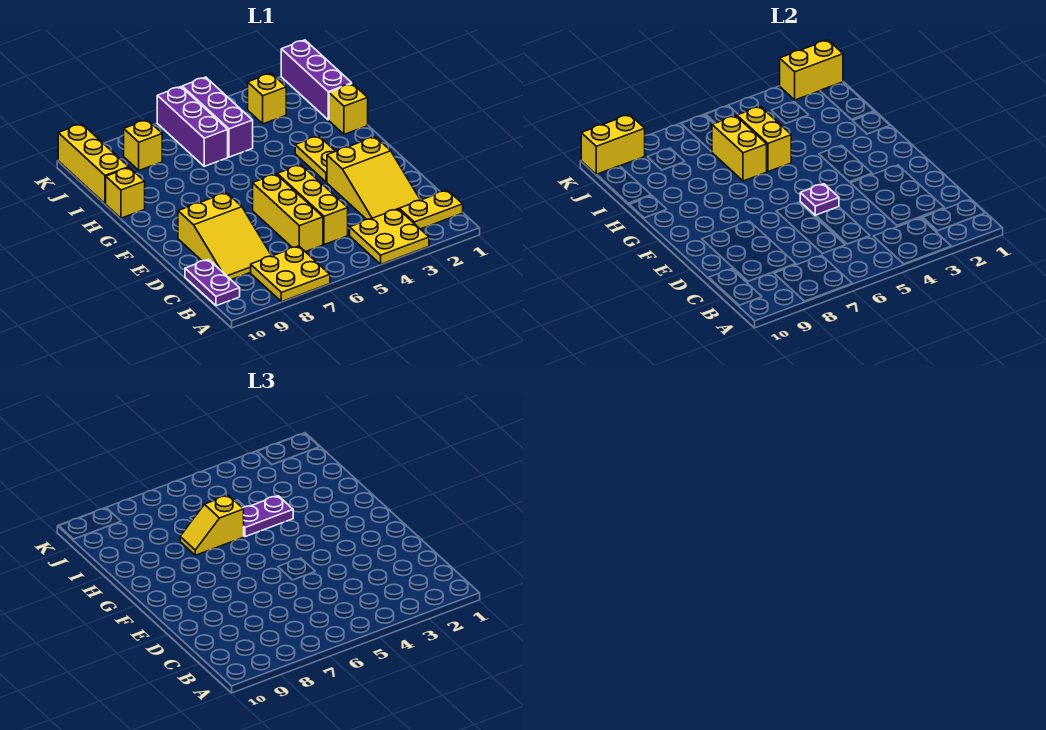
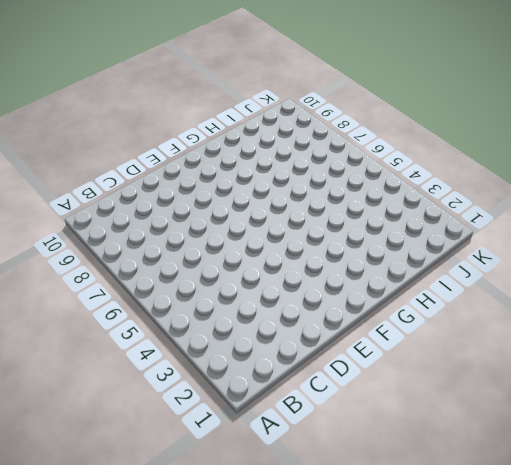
none -> yellow 2x2 plate [350,209,429,264]
none -> yellow 2x2 plate [251,246,330,302]
none -> yellow 1x2 plate [399,190,463,229]

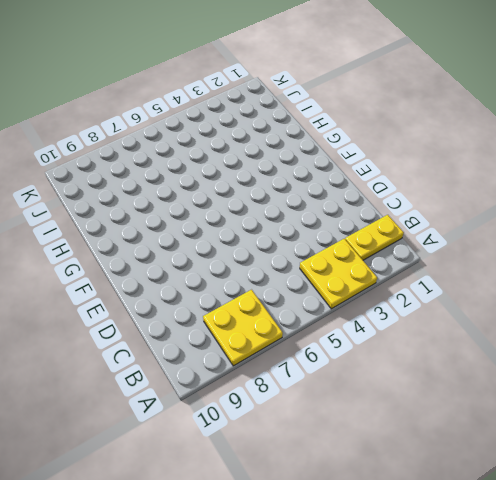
none -> purple 1x2 plate [185,259,240,306]
none -> yellow 2x3 slope [327,137,420,219]
none -> yellow 1x3 brick [277,165,348,245]

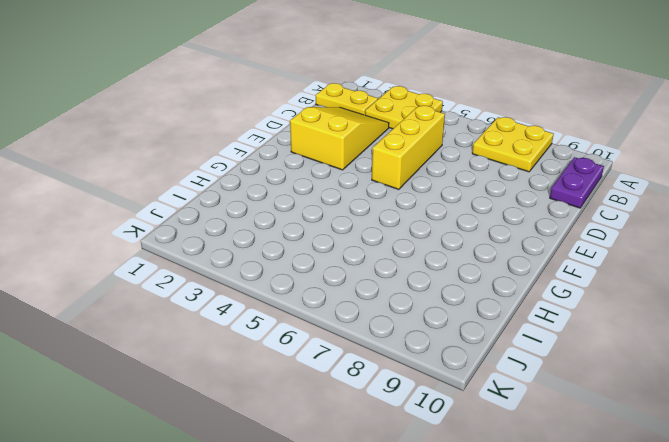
none -> yellow 1x3 brick [253,174,323,252]
none -> yellow 2x3 slope [178,193,272,280]
none -> yellow 1x2 plate [295,136,336,182]

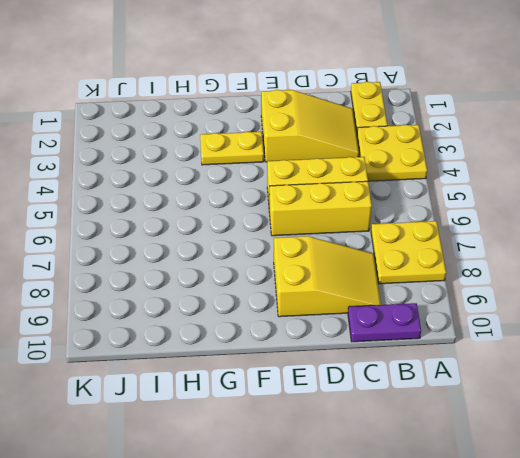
none -> yellow 1x1 brick [329,84,368,134]
none -> yellow 1x1 brick [106,168,145,218]
none -> purple 1x3 brick [281,40,352,120]

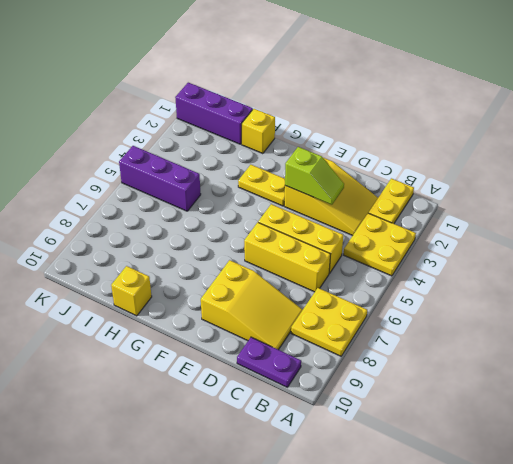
lime 1x2 slope [285,147,344,205] -> none
none -> purple 1x3 brick [157,87,228,166]
none -> yellow 1x3 brick [58,124,129,204]
none -> yellow 1x1 brick [248,73,286,124]

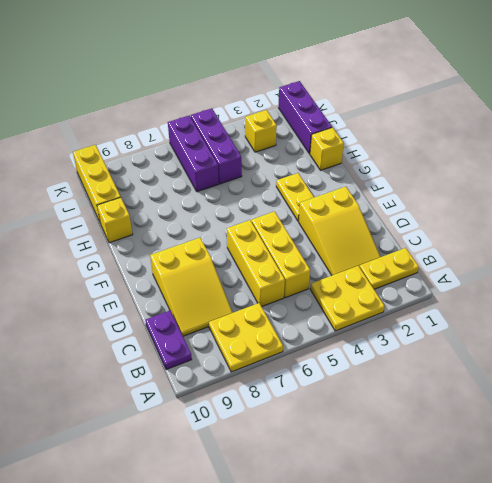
none -> yellow 1x1 brick [124,120,162,170]
none -> purple 1x1 plate [800,184,839,215]
none -> yellow 1x2 brick [737,106,791,172]

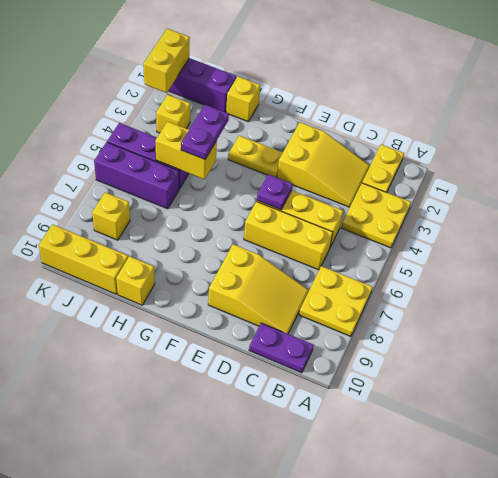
none -> yellow 1x2 brick [712,116,767,181]
none -> yellow 1x2 brick [581,115,645,175]
none -> yellow 1x2 slope [180,495,244,555]

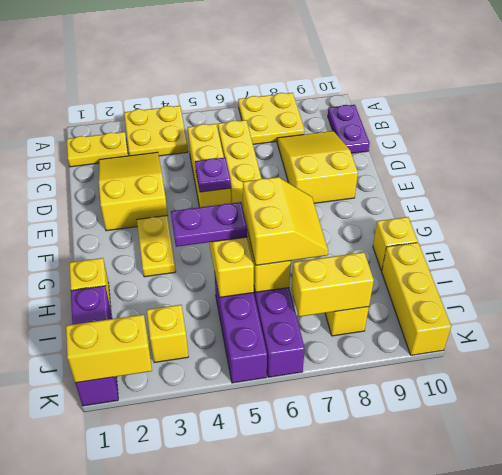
yellow 2x2 slope [243,177,328,265] -> yellow 1x2 slope [180,495,244,555]
yellow 1x2 brick [291,252,374,317] -> yellow 1x2 brick moved to [581,115,645,175]

